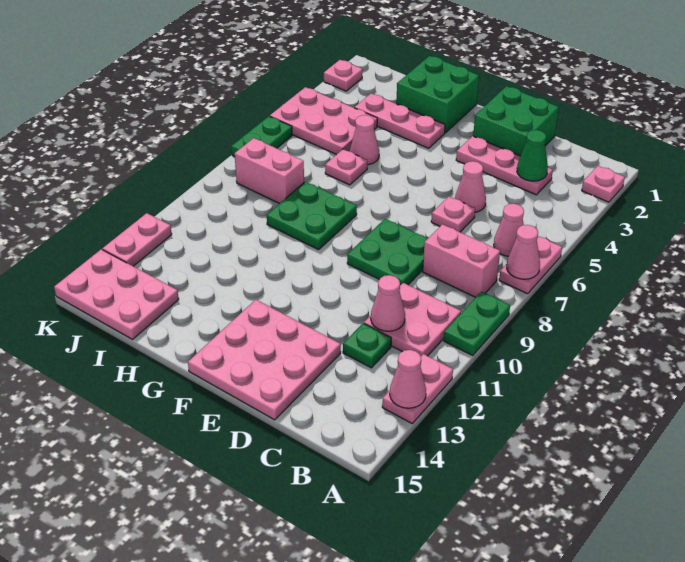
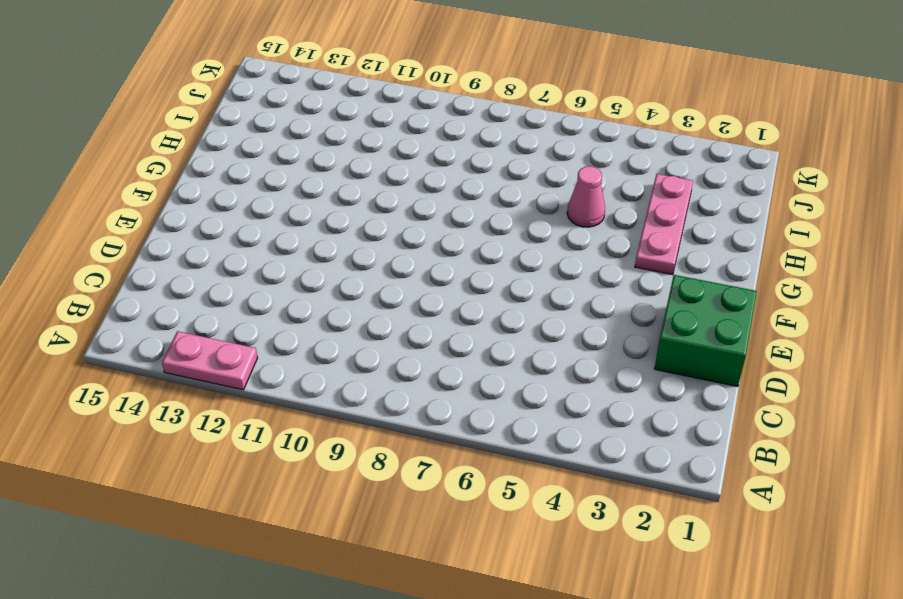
none -> pink 1x1 plate [582,166,625,202]
none -> pink 1x2 plate [499,236,562,294]
none -> green 1x2 plate [444,292,510,355]

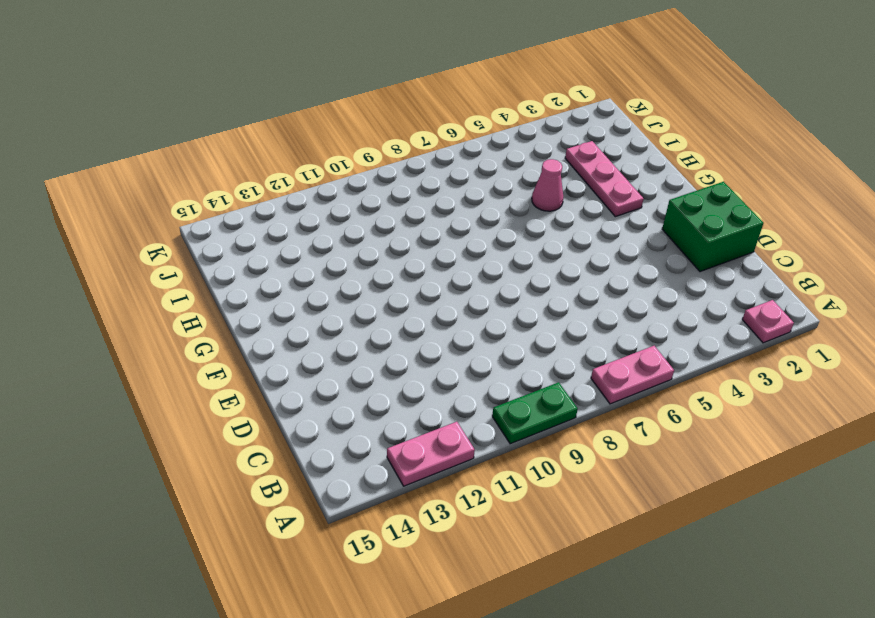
none -> pink 1x1 cone [494,204,524,256]
none -> pink 1x2 brick [423,224,500,297]
none -> pink 2x2 plate [364,283,461,356]

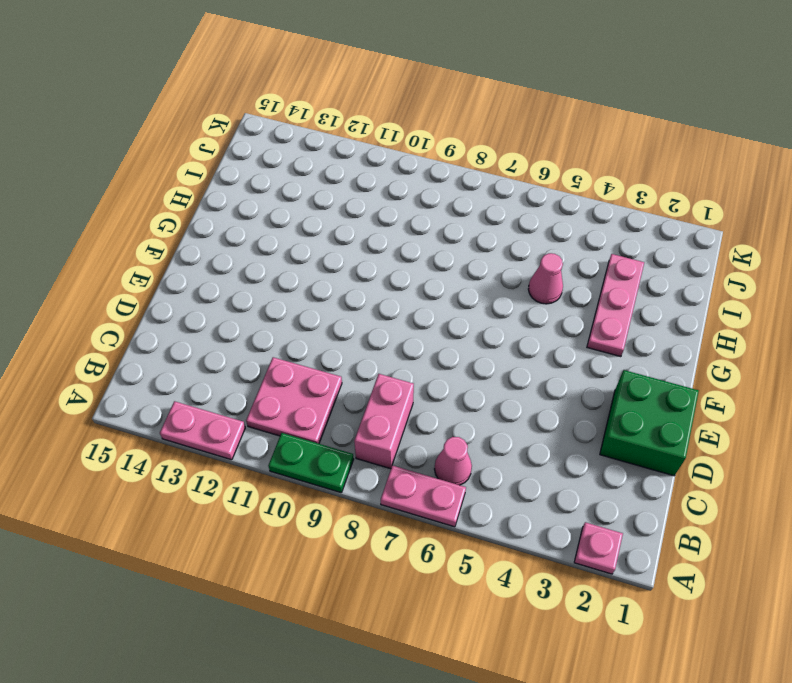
none -> pink 1x3 plate [456,136,553,195]
none -> green 1x1 plate [343,323,391,368]
none -> pink 1x1 cone [455,161,486,212]

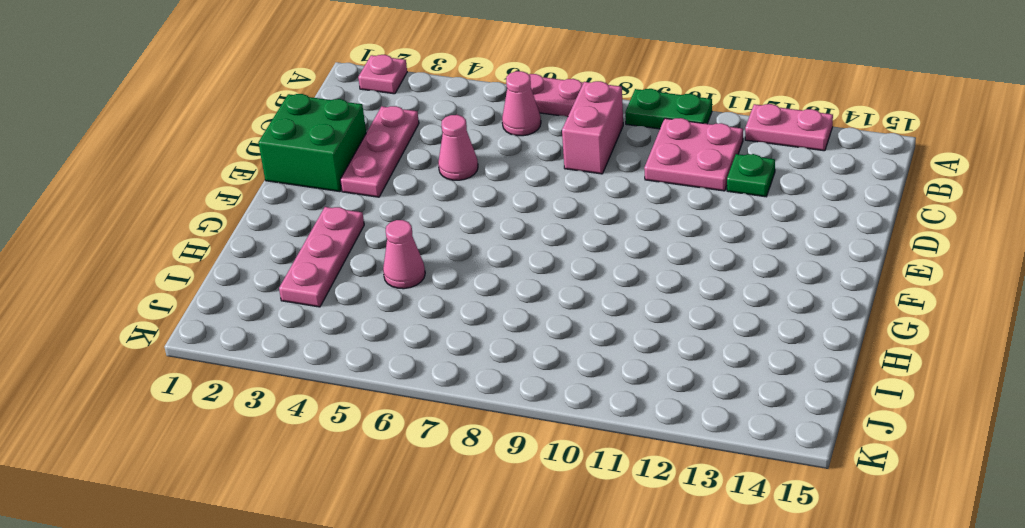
none -> pink 1x1 plate [431,197,475,232]
none -> green 2x2 plate [347,219,428,285]
none -> pink 3x3 plate [188,300,341,420]

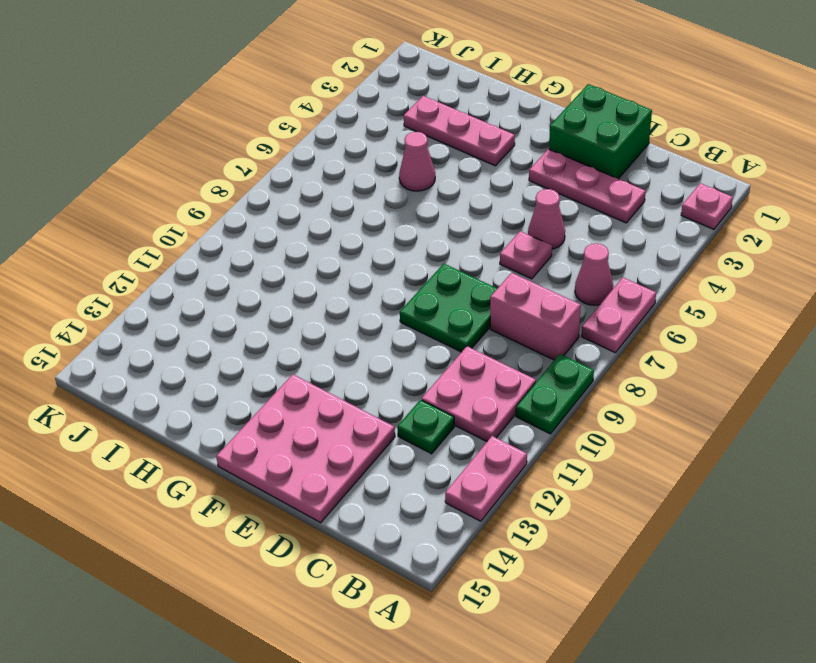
none -> green 2x2 brick [396,56,479,133]
none -> green 2x2 plate [267,182,357,250]
none -> pink 1x1 plate [325,149,367,185]

